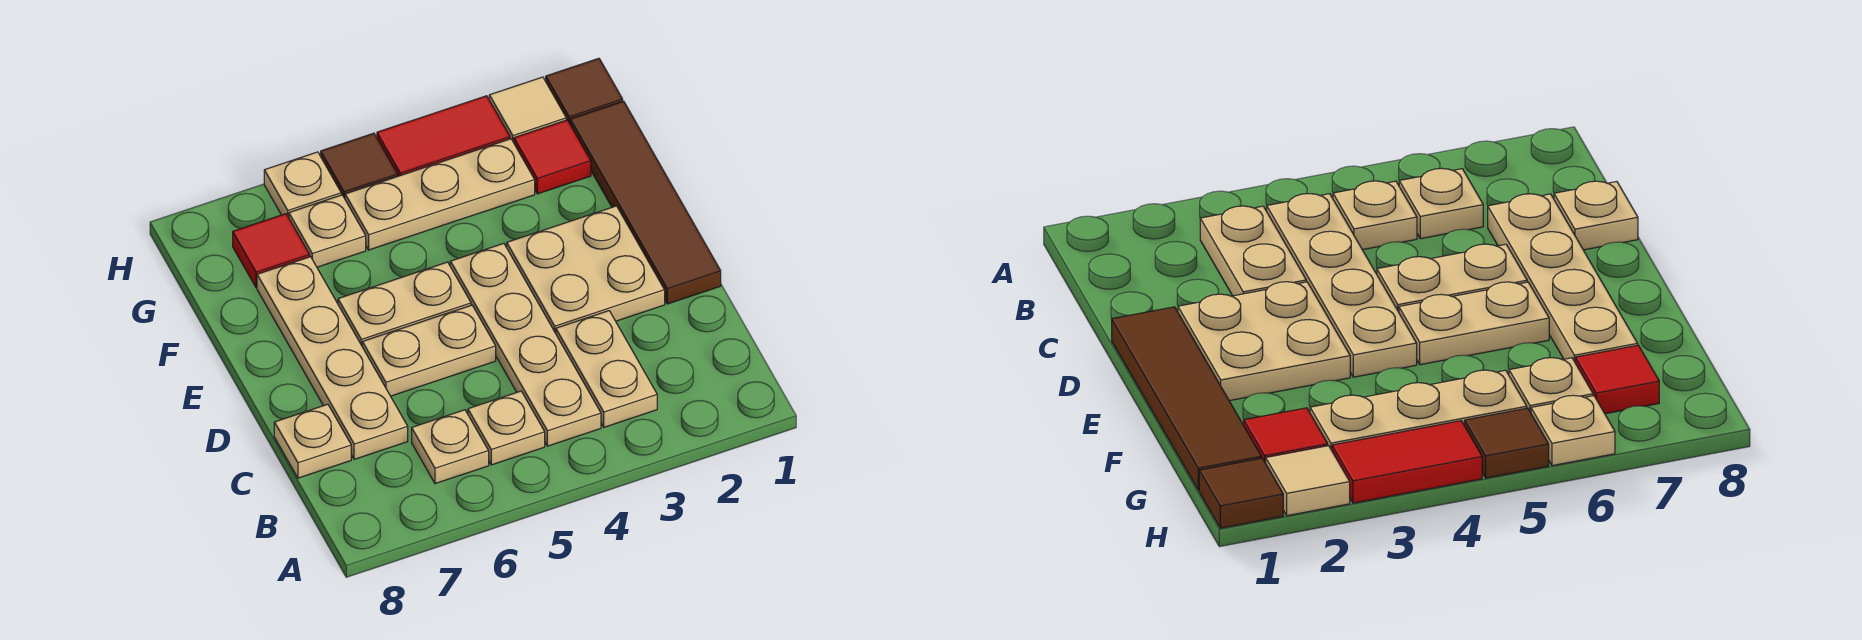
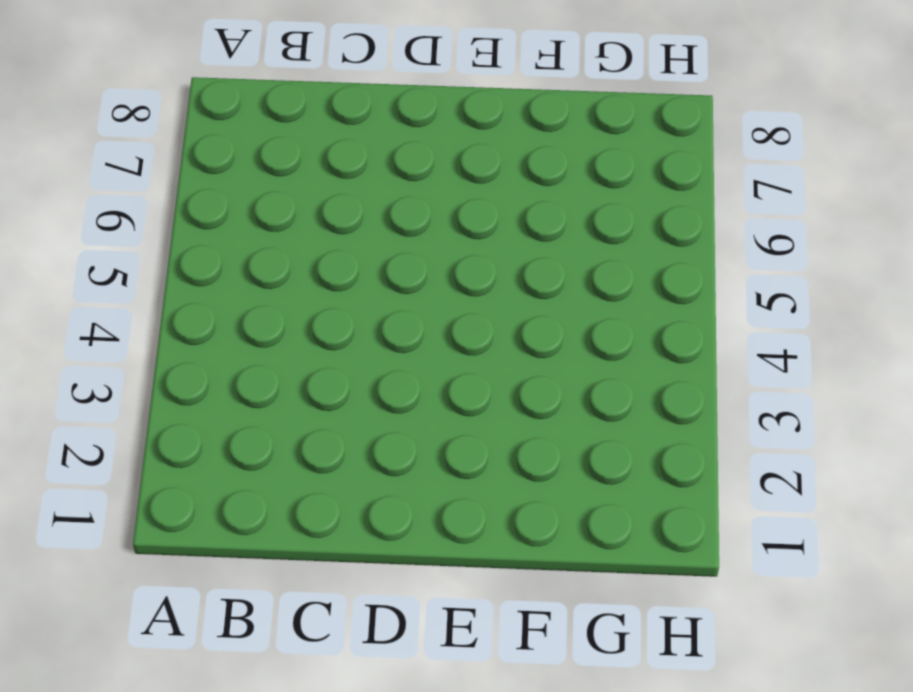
none -> tan 1x2 plate [556,311,657,427]
none -> tan 1x4 plate [450,243,601,446]
none -> tan 1x1 plate [468,391,545,465]

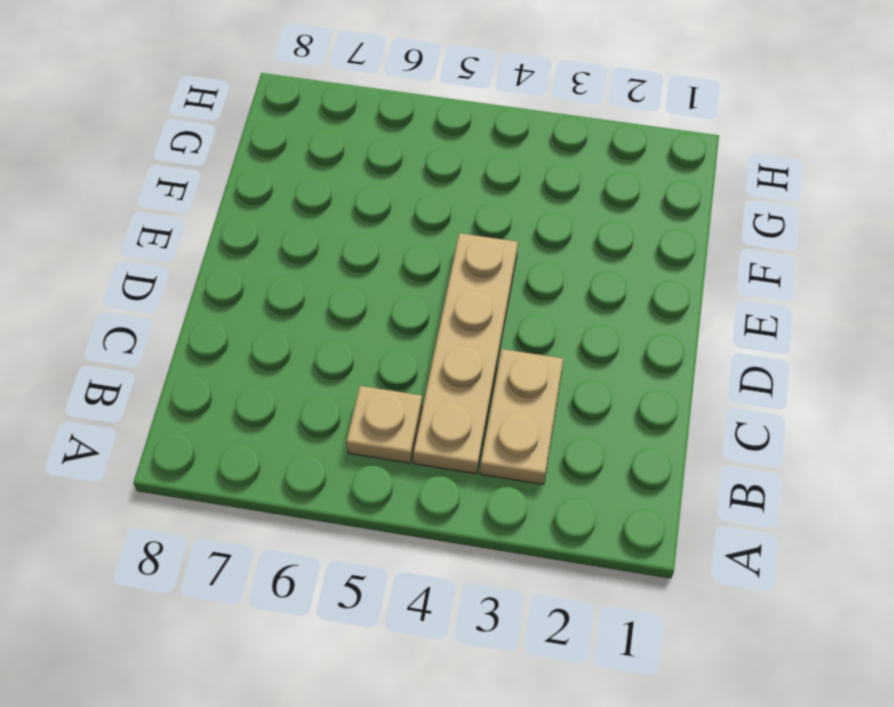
none -> tan 1x1 plate [412,410,489,484]
none -> tan 1x4 plate [257,257,408,459]
none -> tan 1x1 plate [274,404,351,478]

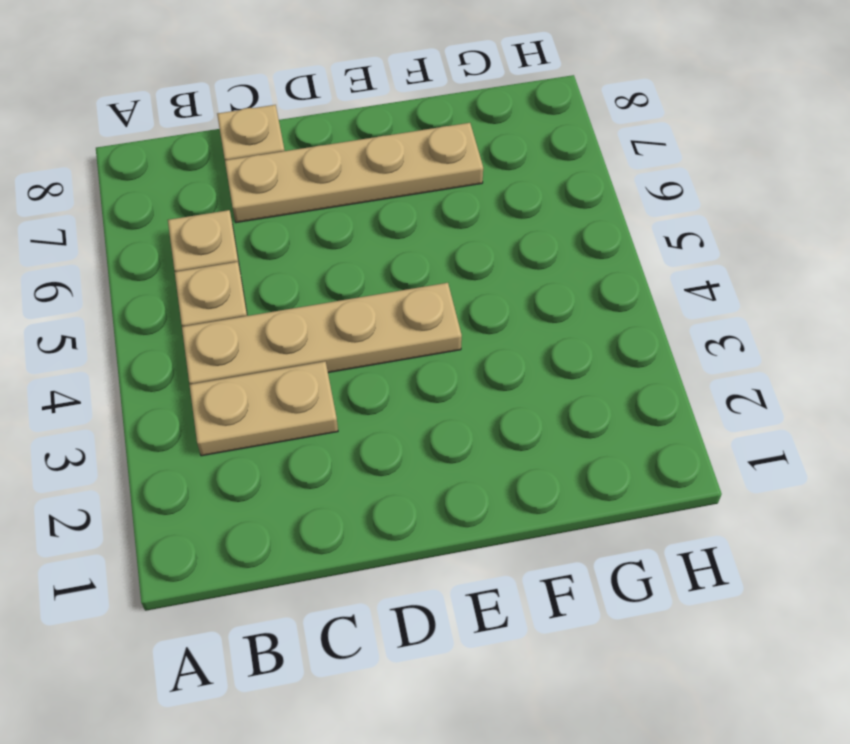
none -> brown 1x4 tile [570,101,721,304]
none -> tan 2x2 plate [507,206,665,333]
none -> tan 1x2 plate [362,305,496,396]

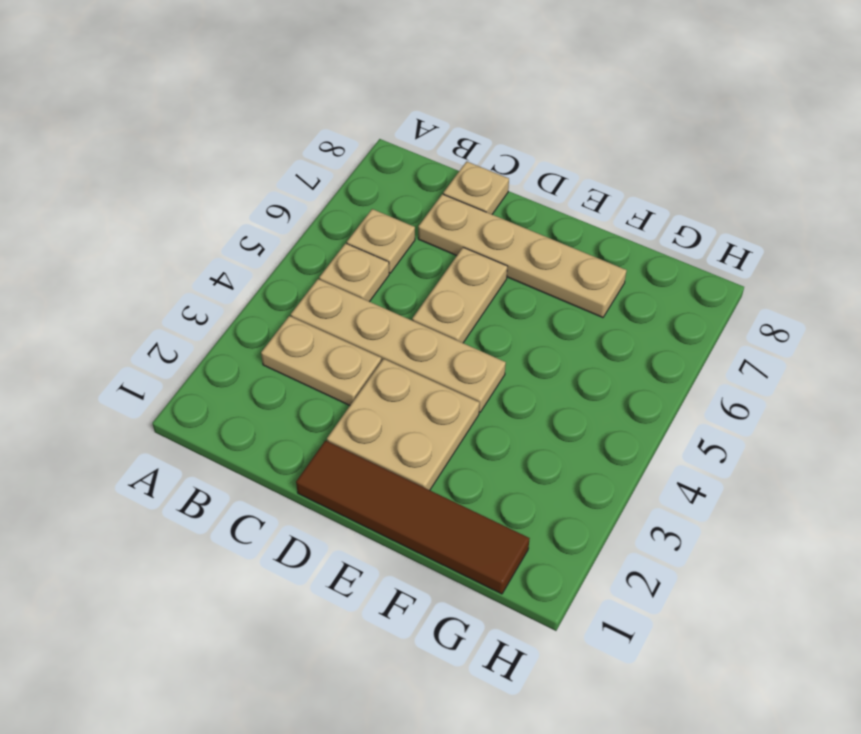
none -> tan 1x2 plate [338,262,471,345]
none -> red 1x1 tile [514,120,591,194]
none -> tan 1x3 plate [345,139,535,250]

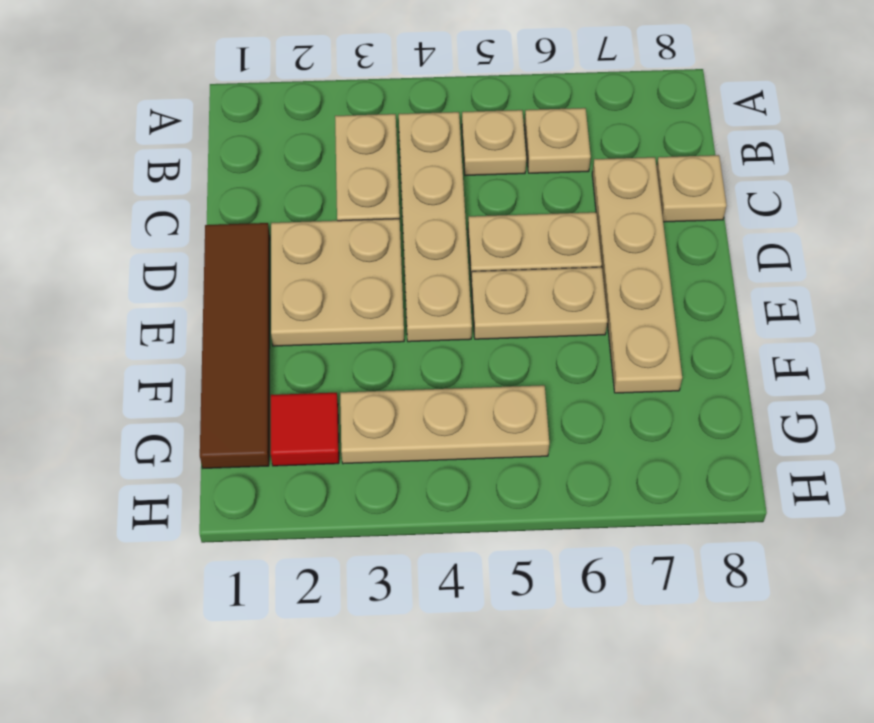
none -> tan 1x1 plate [289,195,366,267]
none -> red 1x1 tile [233,214,310,288]
none -> brown 1x1 tile [546,58,623,123]

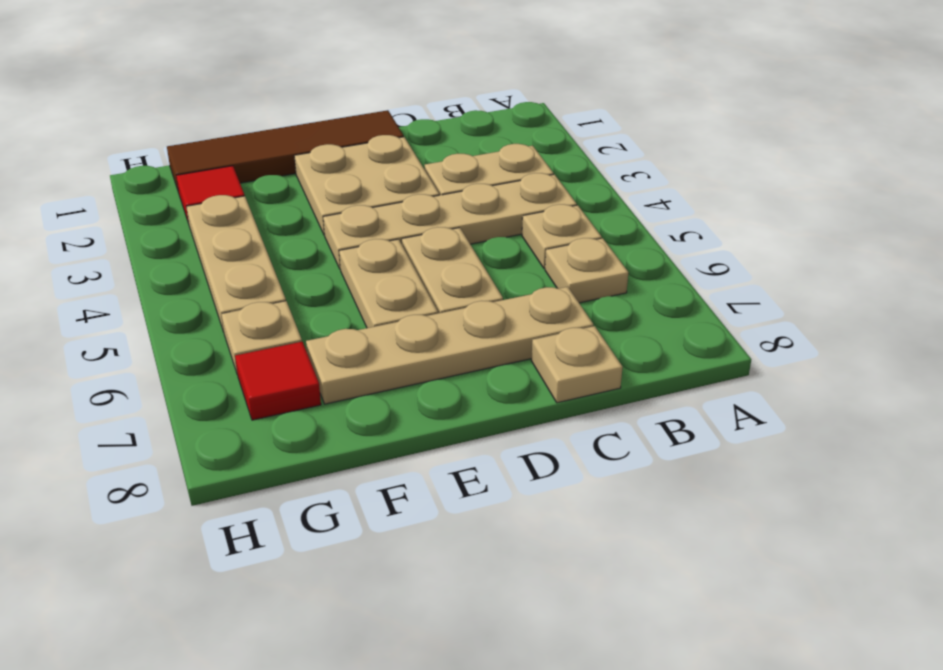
none -> brown 1x1 tile [546,58,623,123]
none -> tan 1x1 tile [489,77,566,143]
none -> red 1x2 tile [377,96,510,176]

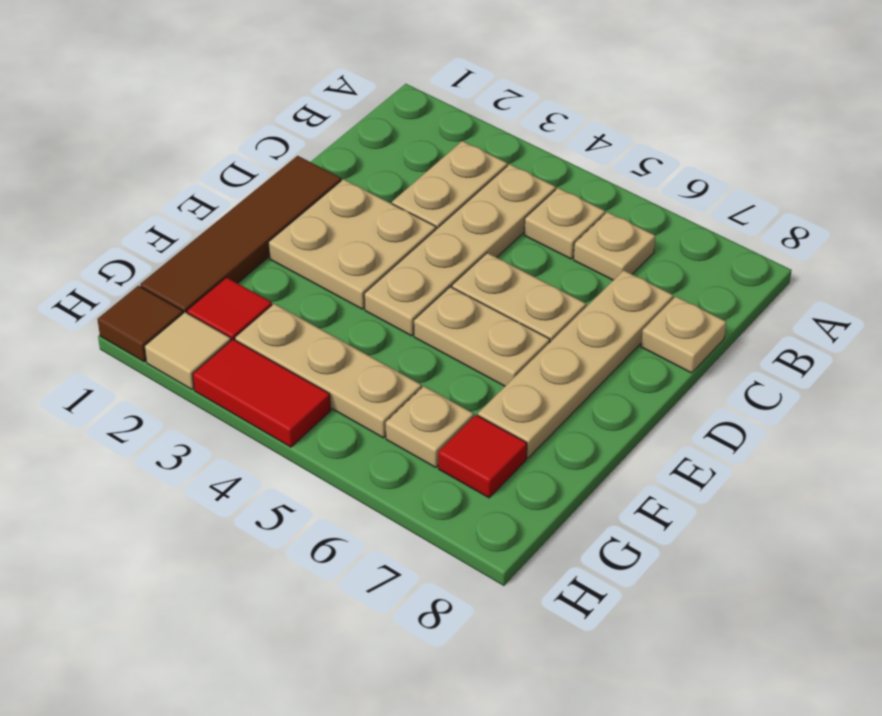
none -> brown 1x1 tile [321,133,398,198]
none -> tan 1x1 plate [264,152,341,218]

